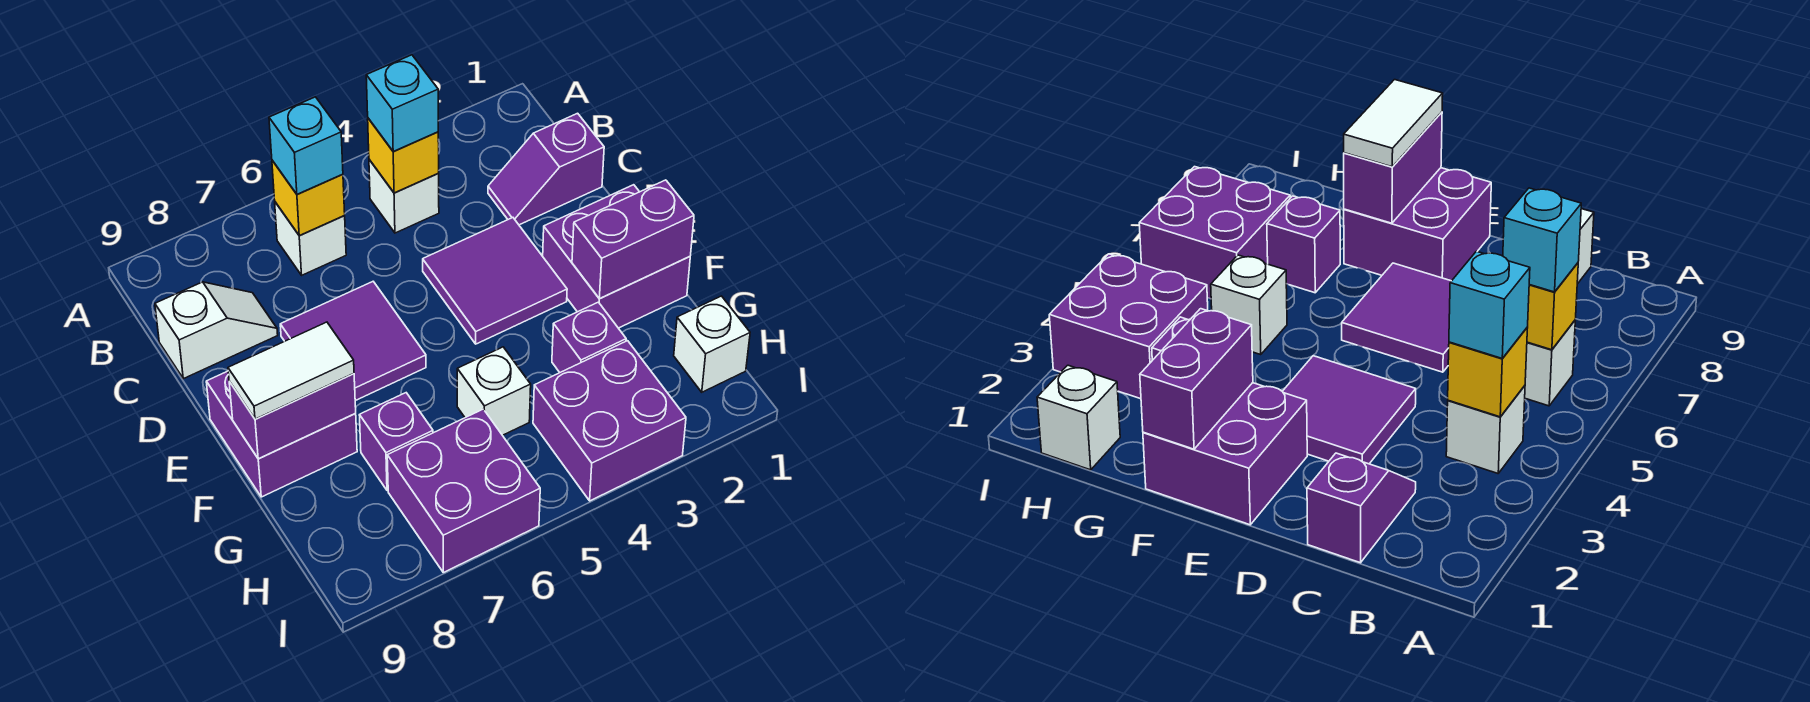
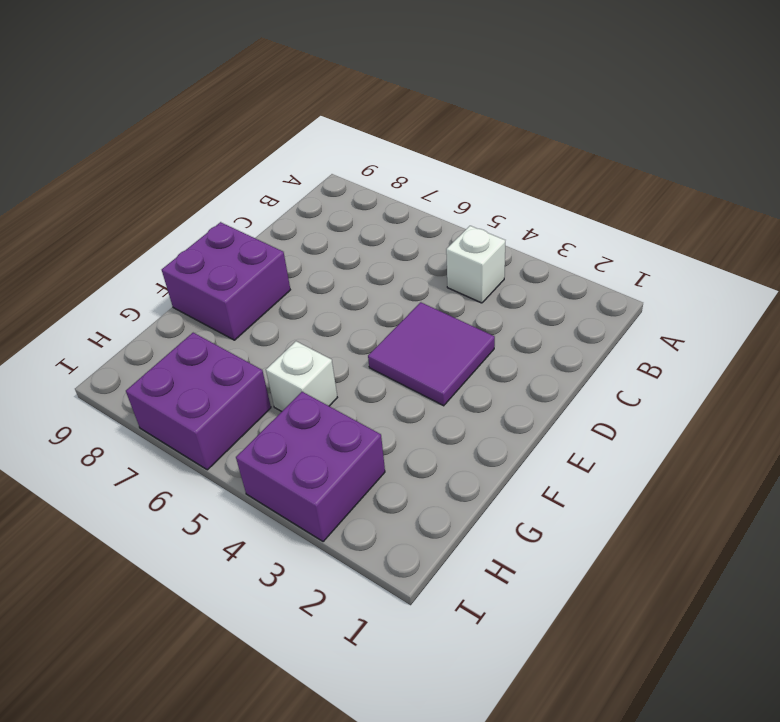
none -> white 1x1 brick [275,202,346,275]
none -> purple 1x2 slope [488,113,604,225]
none -> white 1x2 slope [155,282,278,379]

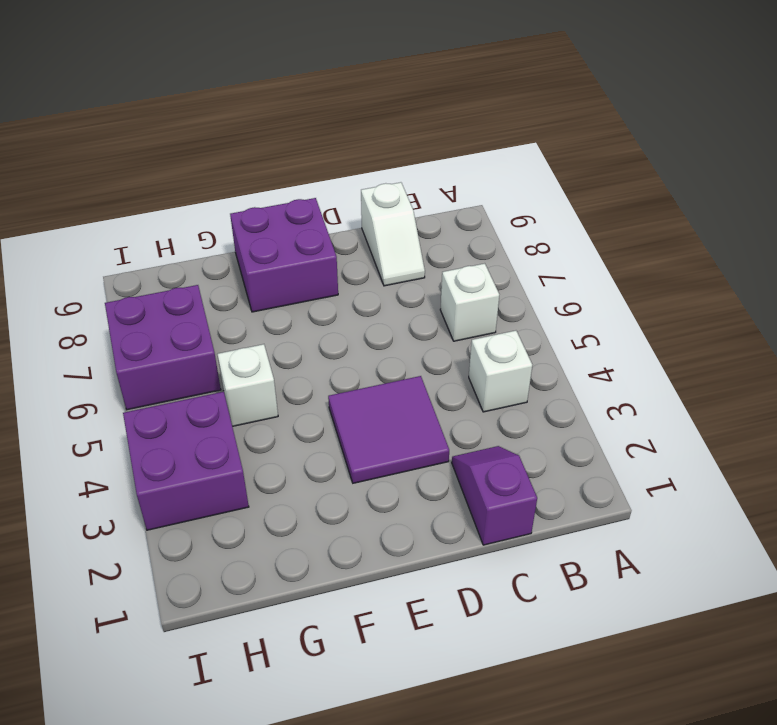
none -> purple 2x2 tile [280,282,426,401]
none -> purple 2x2 brick [543,185,690,328]
none -> purple 1x1 brick [552,302,626,372]

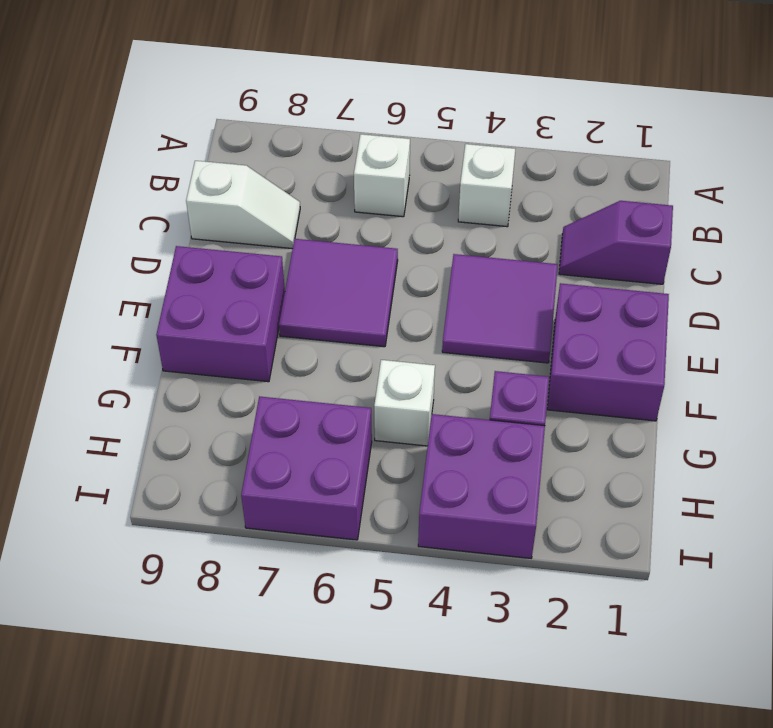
none -> purple 1x1 brick [359,393,433,490]
none -> white 1x1 brick [674,296,750,392]
none -> yellow 1x1 brick [368,118,439,193]

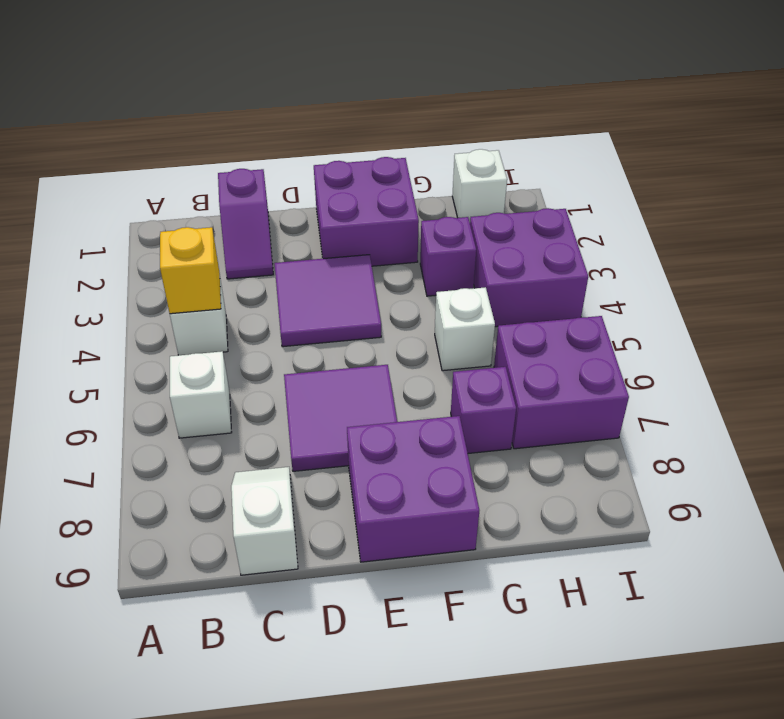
none -> yellow 1x1 brick [272,160,345,235]
none -> purple 1x2 brick [572,180,694,299]
none -> purple 1x2 brick [229,374,356,459]

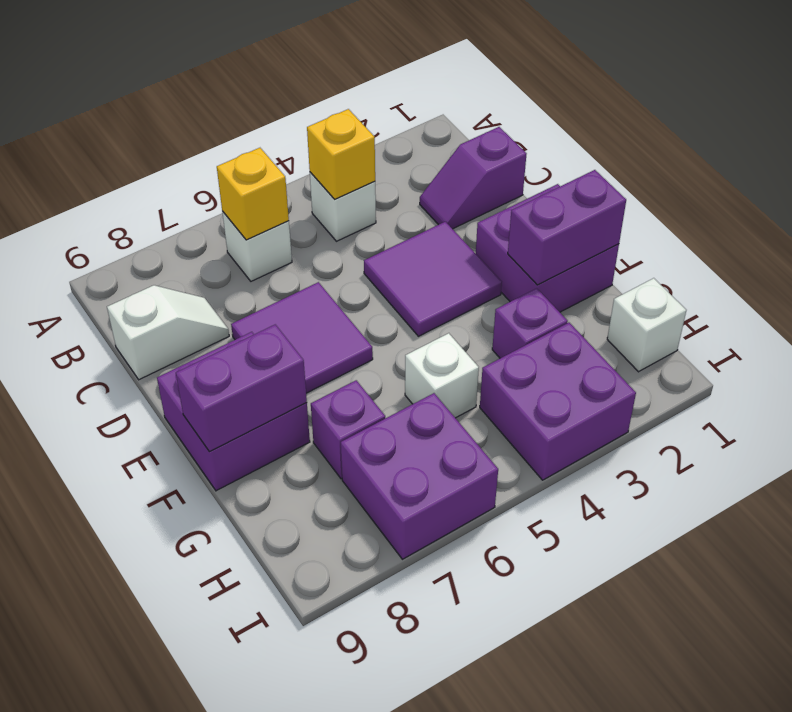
none -> cyan 1x1 brick [366,55,438,151]
none -> cyan 1x1 brick [269,97,343,194]
none -> white 1x2 tile [228,322,354,419]

